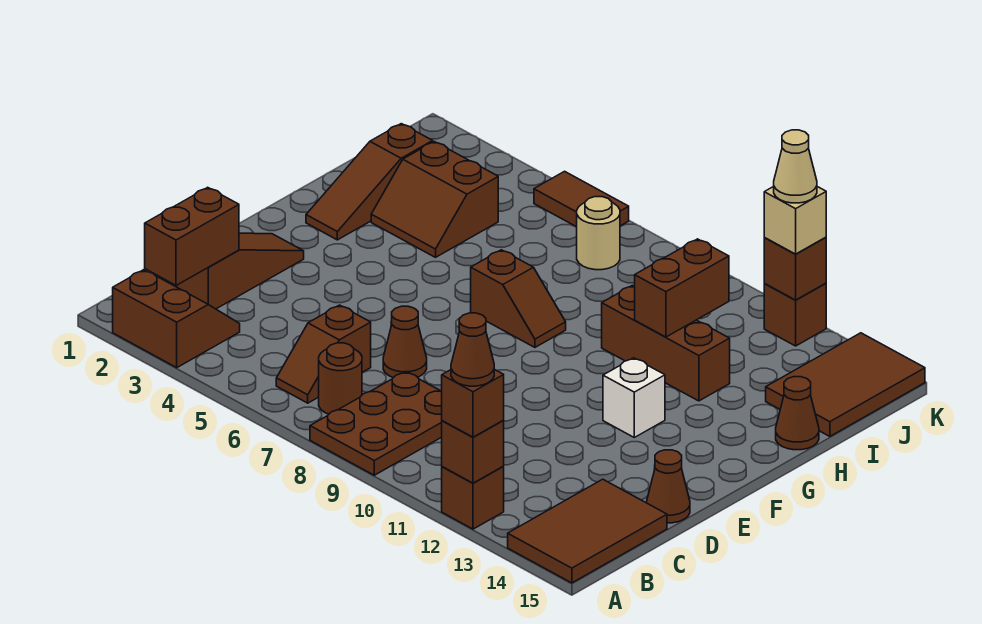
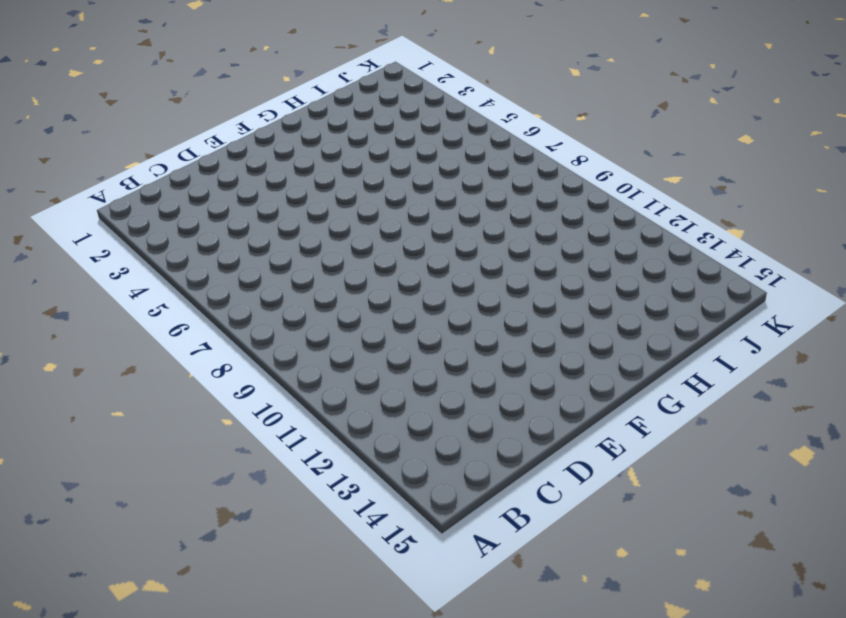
none -> brown 2x2 slope [113,270,240,368]
none -> brown 2x3 plate [310,372,442,475]
none -> brown 1x1 brick [442,467,504,529]

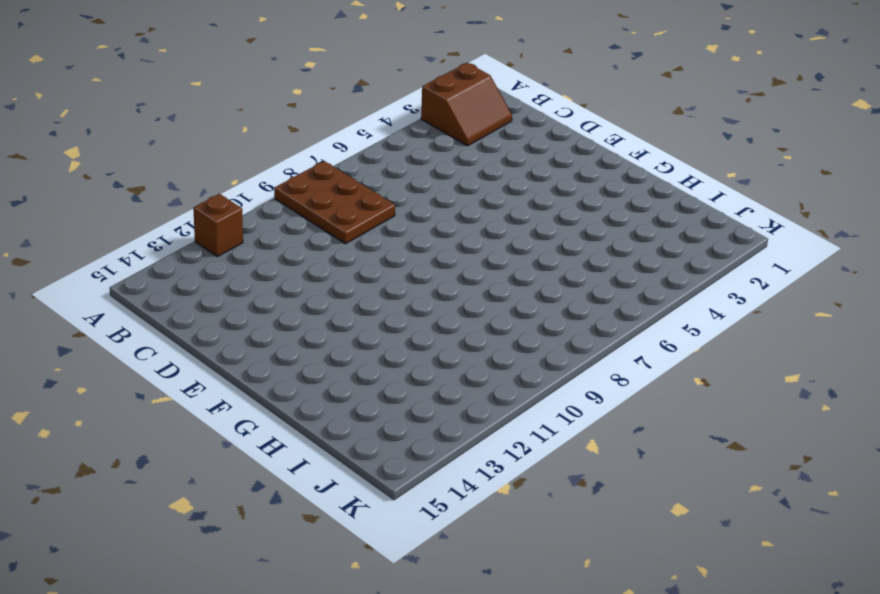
none -> brown 2x3 tile [508,479,667,583]
none -> brown 1x2 slope [276,305,371,403]
none -> brown 1x1 round brick [319,343,362,414]

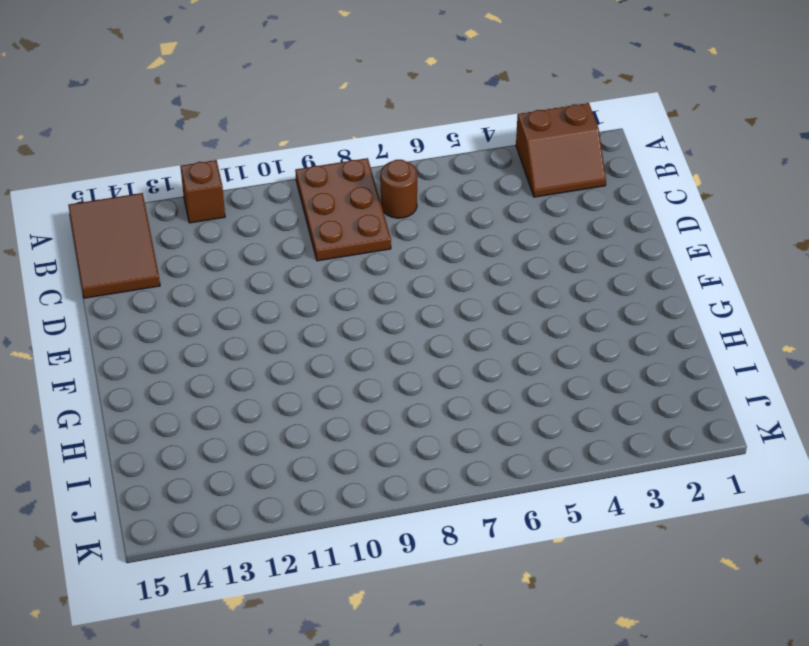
none -> brown 1x2 slope [276,305,371,403]
none -> brown 1x3 slope [177,233,304,309]
none -> brown 1x1 cone [383,306,427,378]

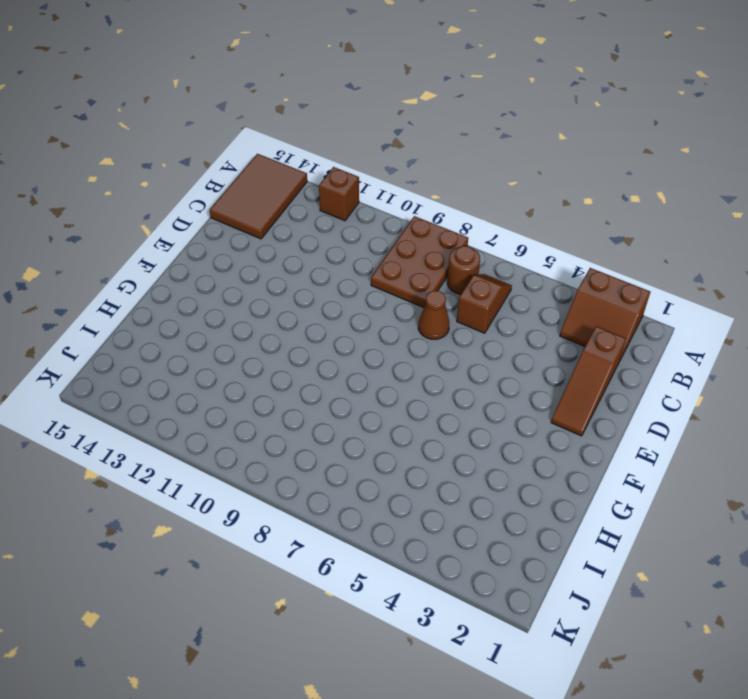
none -> brown 1x1 cone [647,450,690,523]
none -> white 1x1 brick [603,358,665,437]
none -> brown 1x3 slope [306,124,433,240]

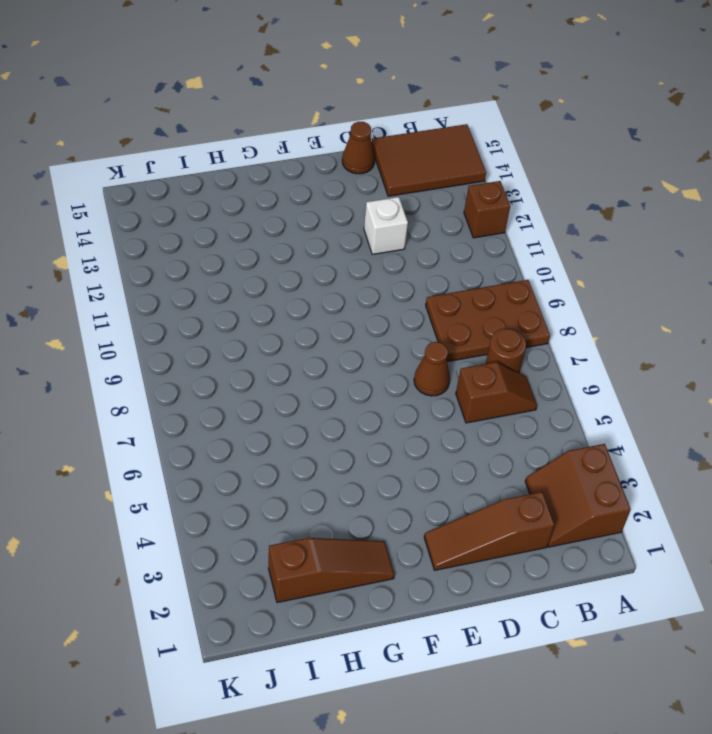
white 1x1 brick [364,197,408,254] -> white 1x1 brick moved to [603,358,665,437]
none -> brown 1x2 slope [471,250,566,347]
none -> brown 2x2 slope [371,142,498,257]
none -> brown 1x3 brick [602,285,730,401]

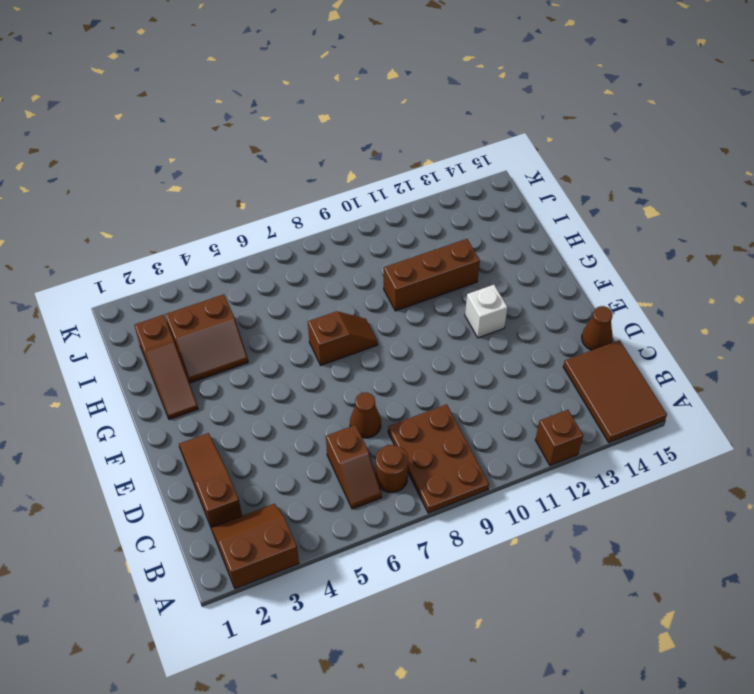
none -> brown 1x1 cone [776,377,819,450]
none -> brown 2x3 tile [766,333,925,436]
none -> tan 1x1 round brick [577,197,620,270]

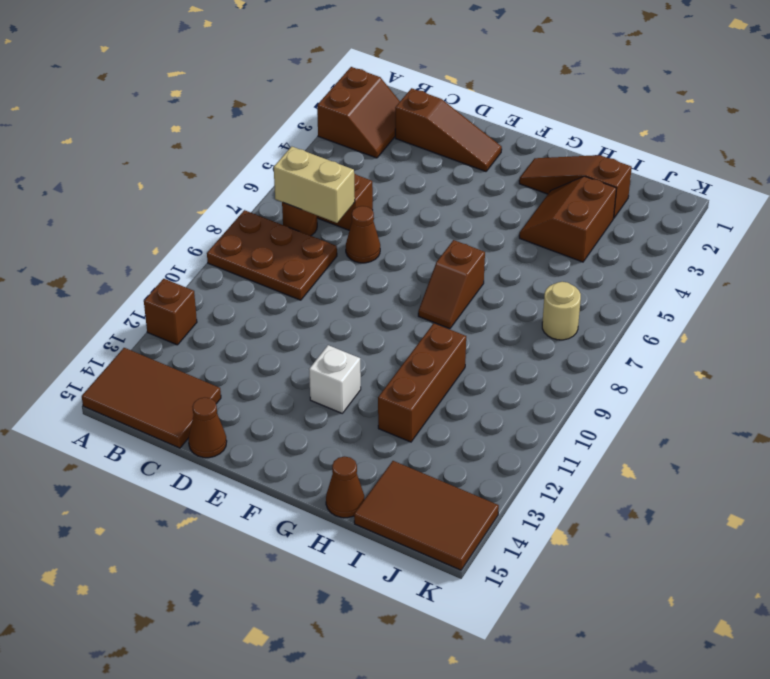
tan 1x2 brick [274,147,355,223] -> none
none -> brown 1x2 tile [534,171,629,227]
none -> brown 1x1 brick [764,283,826,346]
none -> brown 1x1 brick [442,421,504,483]

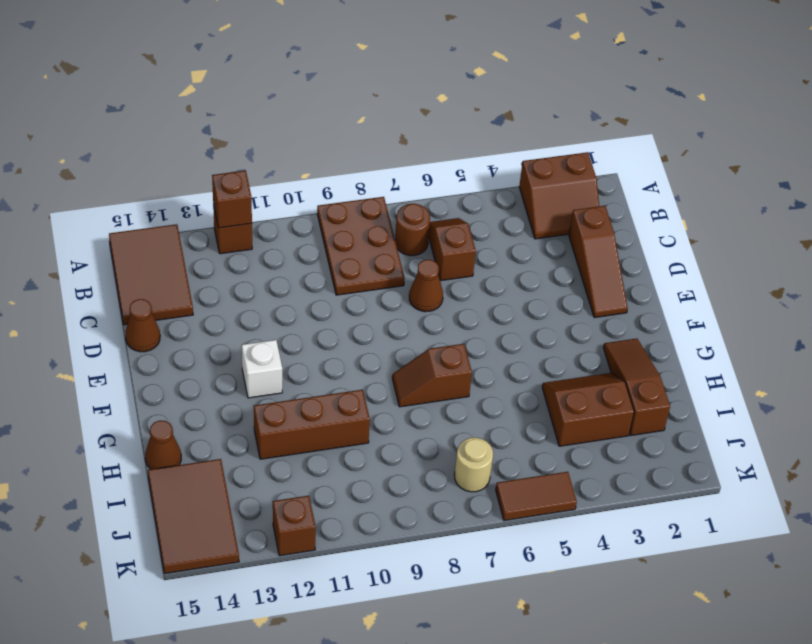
none -> brown 1x2 brick [145,187,239,286]
none -> brown 1x2 brick [635,239,729,337]
none -> brown 1x1 brick [764,237,826,300]

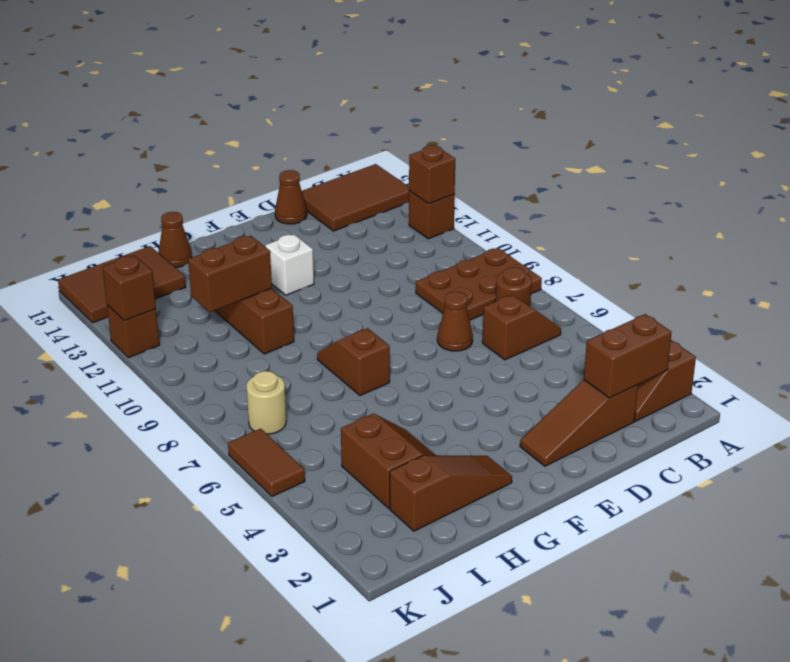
none -> brown 1x1 brick [442,369,504,437]
none -> tan 1x1 brick [764,186,826,254]
none -> brown 1x1 cone [451,313,494,386]

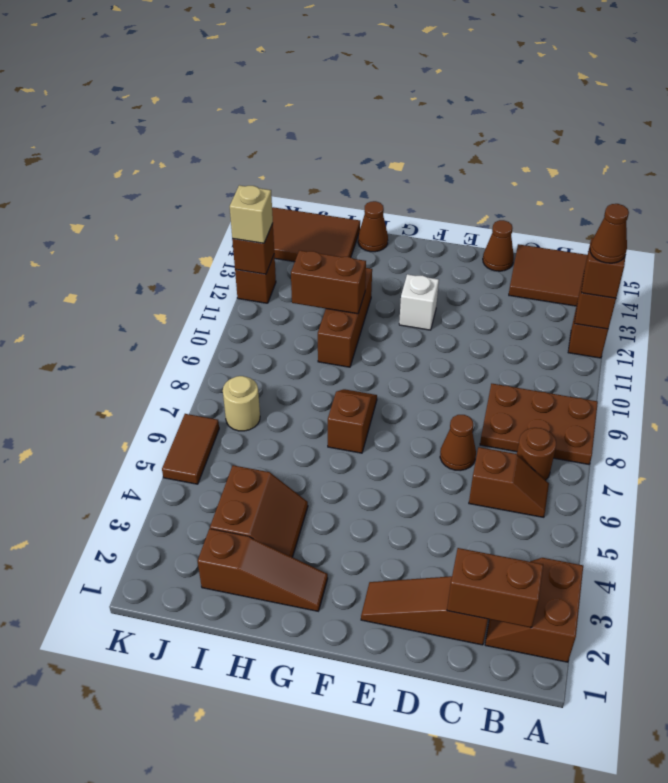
none -> tan 1x1 cone [774,130,817,203]

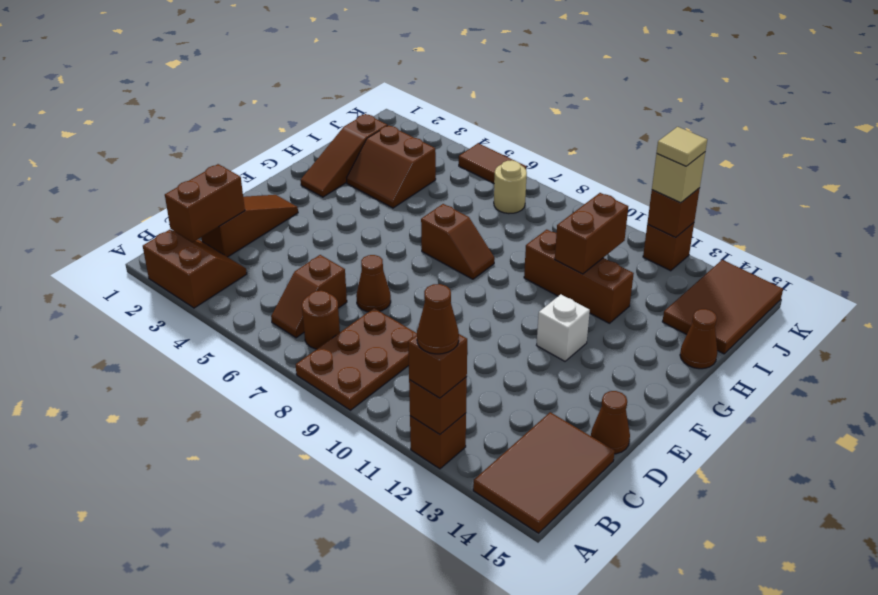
tan 1x1 tile [657,127,707,166] -> tan 1x1 cone [774,130,817,203]

